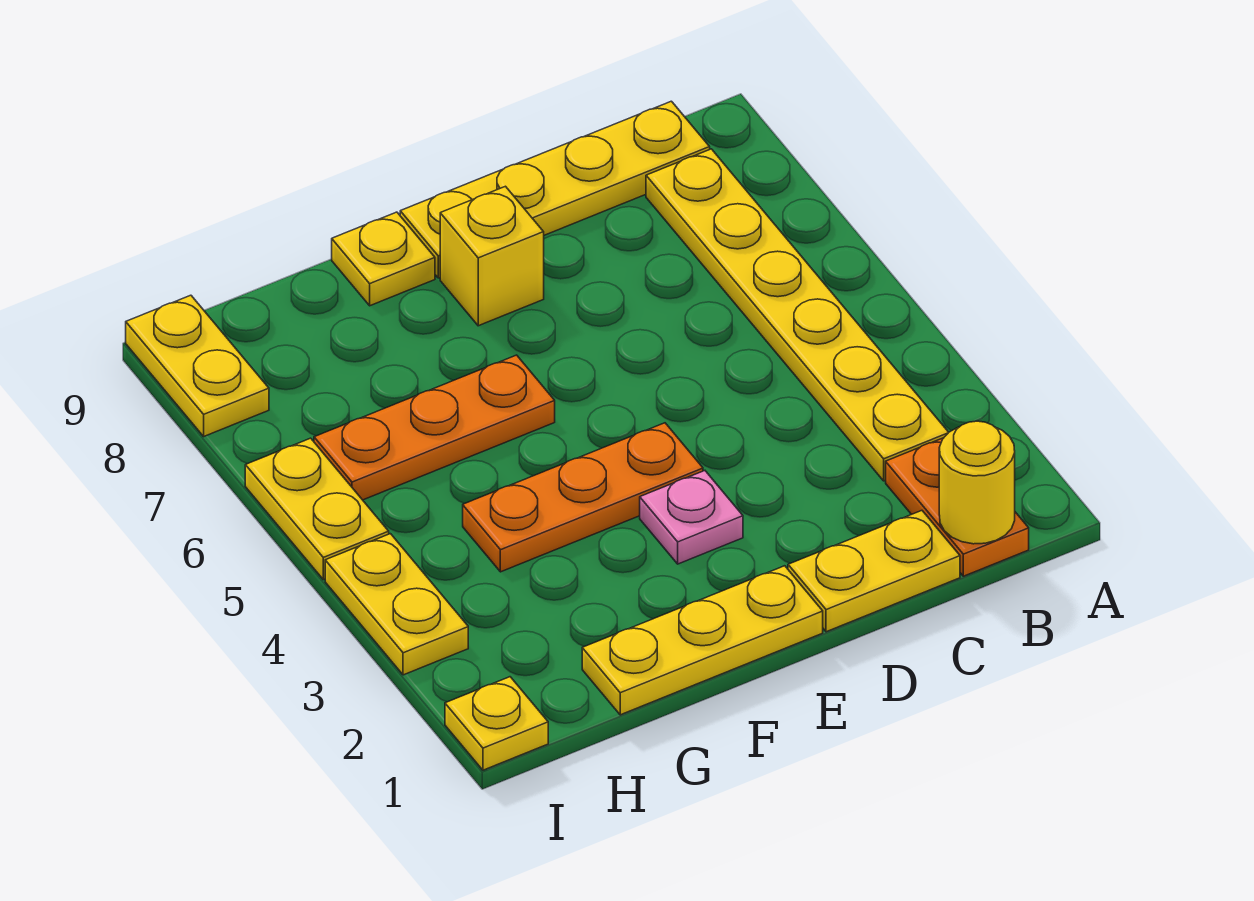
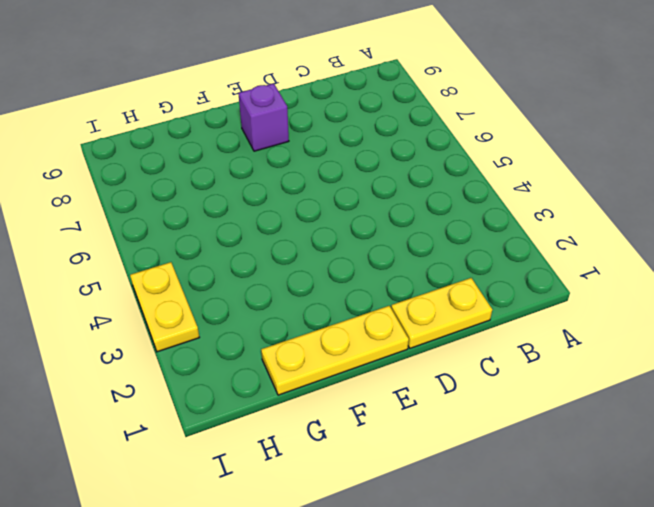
purple 1x1 brick [238,83,289,151] -> yellow 1x1 brick [440,186,544,326]
none -> orange 1x2 plate [886,438,1029,576]
none -> yellow 1x6 plate [646,149,949,481]
none -> yellow 1x4 plate [400,101,710,278]

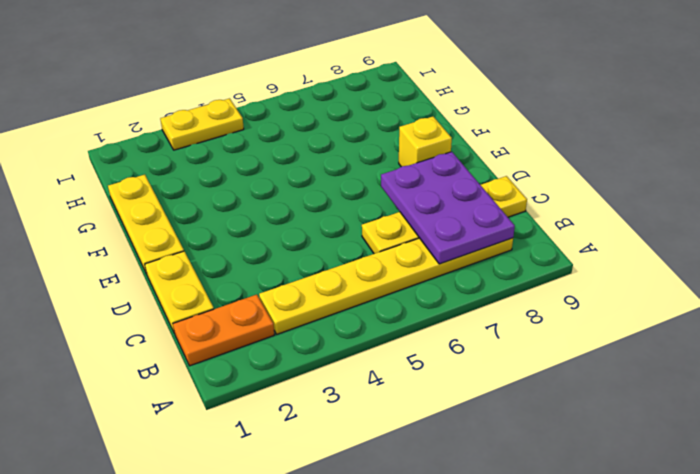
purple 2x3 plate [381,152,515,264] -> none
yellow 1x4 plate [362,176,527,254] -> yellow 1x4 plate turned to [400,101,710,278]
none -> pink 1x1 plate [640,471,743,564]
none -> orange 1x3 plate [463,423,703,572]
none -> orange 1x3 plate [314,355,555,500]

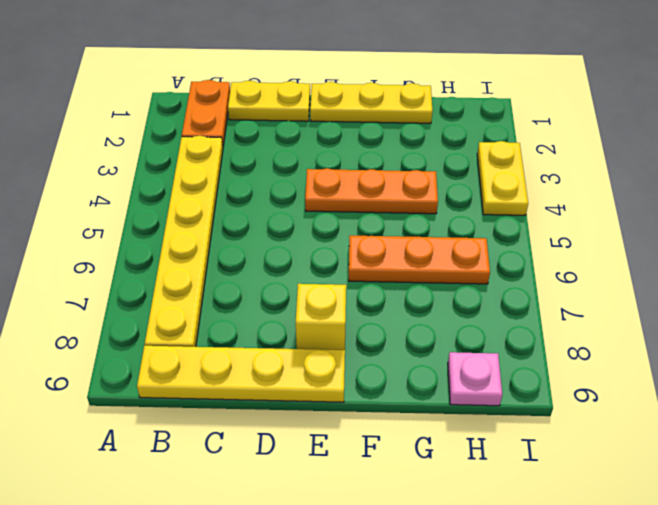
pink 1x1 plate [448,352,502,406] -> pink 1x1 plate moved to [640,471,743,564]
none -> yellow 1x1 plate [332,212,435,306]
none -> yellow 1x1 plate [445,677,548,770]
none -> yellow 1x2 plate [245,438,389,580]

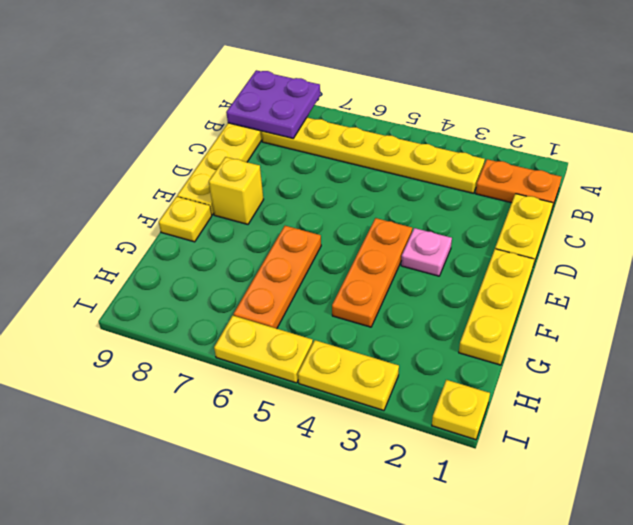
purple 2x2 plate [226,70,320,138] -> none
none -> yellow 1x2 plate [126,295,269,436]
none -> yellow 1x1 round brick [939,421,1015,544]

